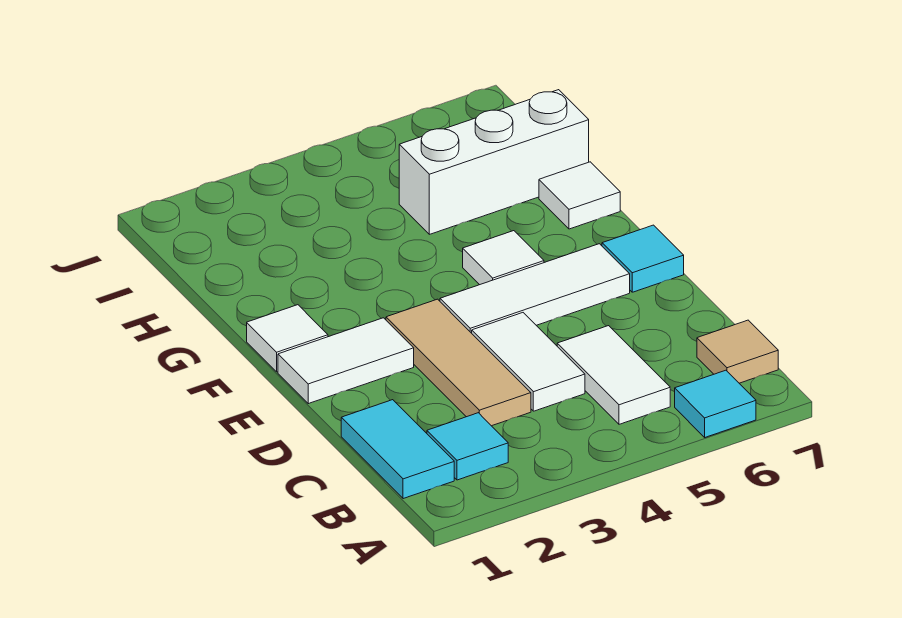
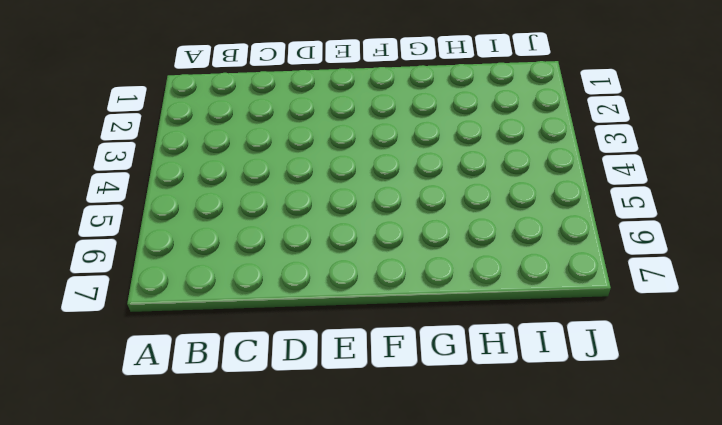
none -> cyan 1x1 tile [675,370,756,437]
none -> cyan 1x2 tile [341,400,454,499]
none -> cyan 1x1 tile [427,413,508,480]

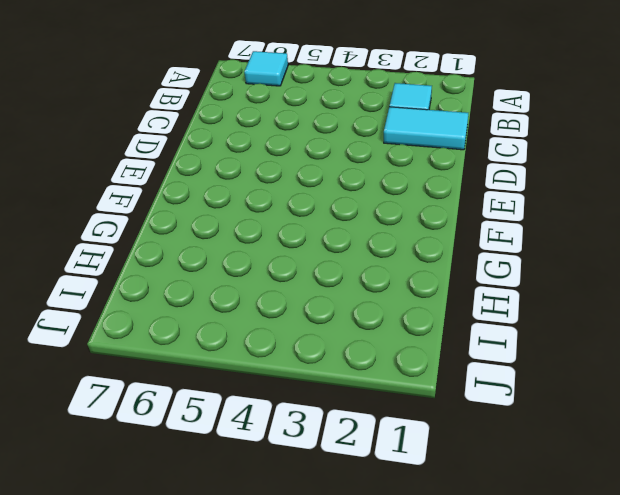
cyan 1x2 tile [384,107,468,150] -> cyan 1x2 tile turned to [341,400,454,499]
none -> white 1x2 tile [557,326,670,424]
none -> tan 1x1 tile [697,320,778,383]
none -> tan 1x3 tile [386,299,531,426]

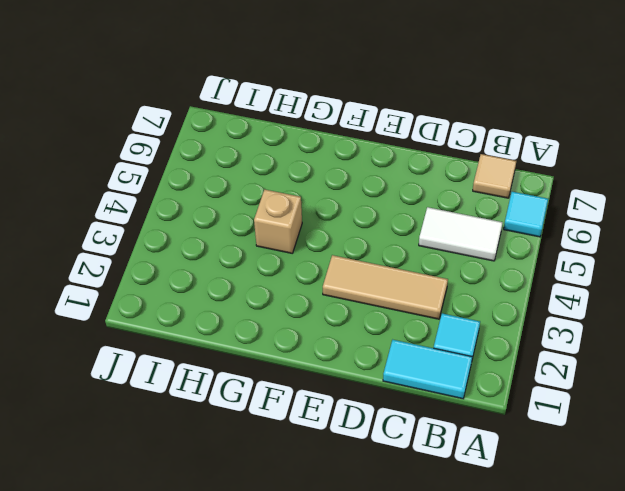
tan 1x1 brick [254,190,302,253] -> none
none -> white 1x2 tile [472,313,585,411]
none -> white 1x2 tile [278,318,414,404]
none -> white 1x3 tile [440,244,630,333]

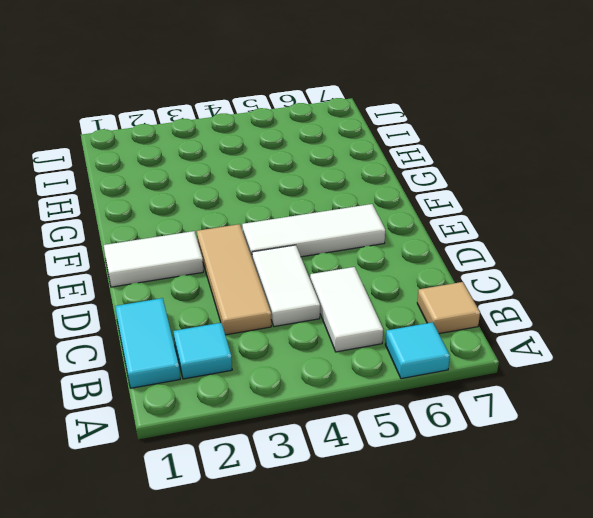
none -> cyan 1x1 tile [602,225,684,292]
none -> white 1x1 tile [247,305,328,372]
none -> white 1x1 tile [463,231,544,285]

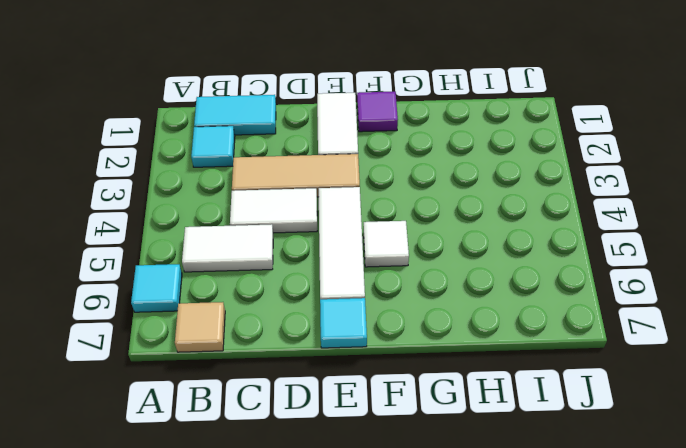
purple 1x1 tile [357,92,398,132] -> white 1x1 tile [247,305,328,372]
none -> white 1x1 tile [539,162,620,229]
none -> white 1x3 brick [399,90,589,234]

